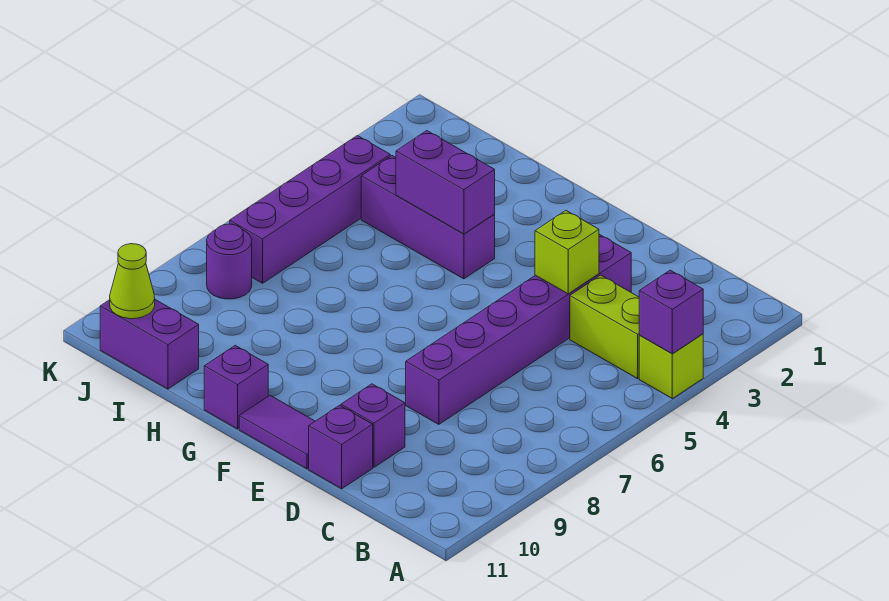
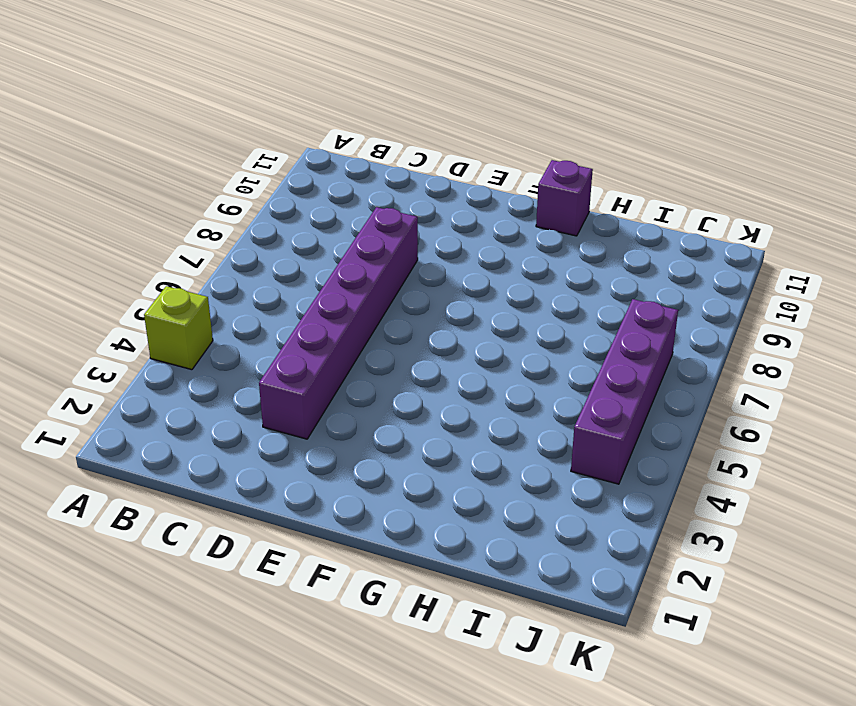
none -> lime 1x2 brick [570,275,640,379]
none -> purple 1x1 brick [341,384,405,467]
none -> purple 1x1 brick [309,405,373,489]

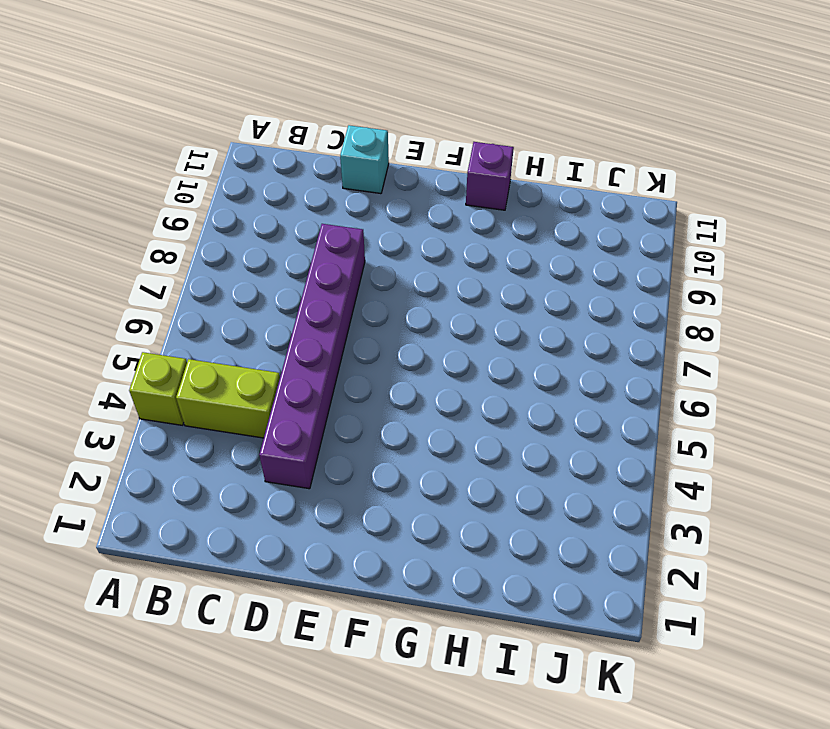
cyan 1x1 brick [340,125,389,194] -> purple 1x1 brick [309,405,373,489]
none -> purple 1x1 brick [341,384,405,467]
none -> purple 1x2 tile [239,395,315,469]
none -> purple 1x3 brick [361,156,495,279]

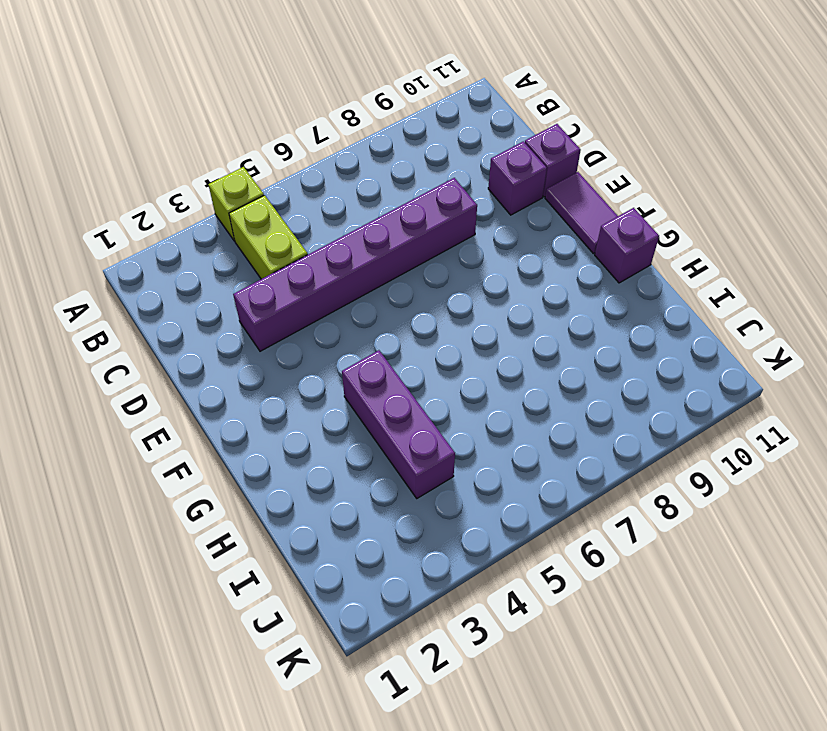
none -> purple 1x2 brick [100,300,199,389]
none -> purple 1x4 brick [230,136,390,283]
none -> purple 1x1 round brick [207,224,252,299]

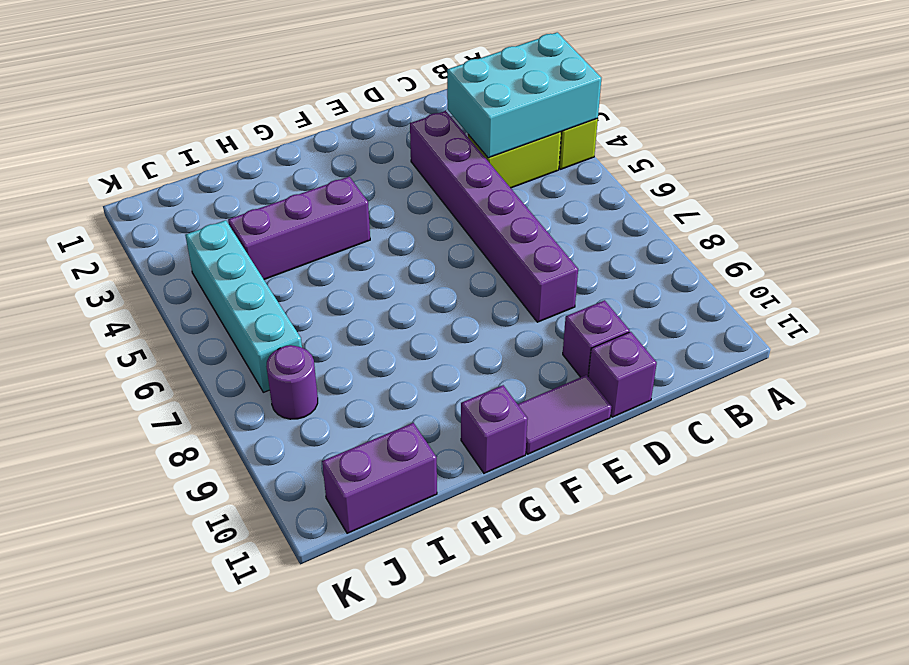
cyan 2x3 brick [447,32,601,158] -> purple 1x1 brick [639,270,703,354]
cyan 1x4 brick [185,220,302,392] -> purple 1x4 brick [230,136,390,283]
none -> lime 1x1 brick [535,211,599,294]
none -> purple 1x2 brick [396,131,495,234]
none -> lime 1x1 cone [110,244,155,319]

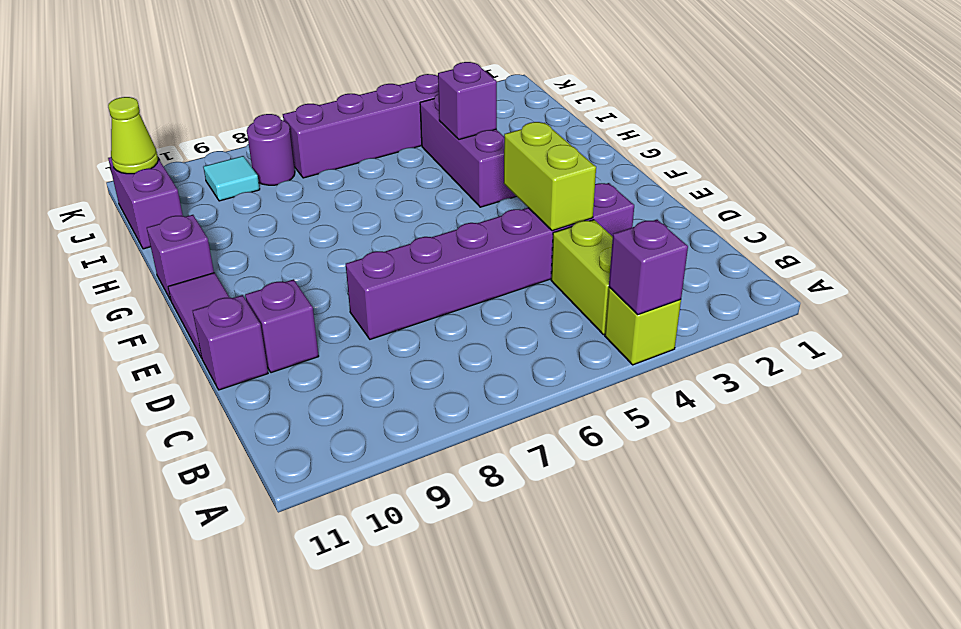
lime 1x2 brick [504,122,596,231] -> lime 1x1 brick [535,211,599,294]
purple 1x1 brick [438,62,497,139] -> purple 1x2 brick [396,131,495,234]
cyan 1x1 tile [203,156,260,201] -> none

